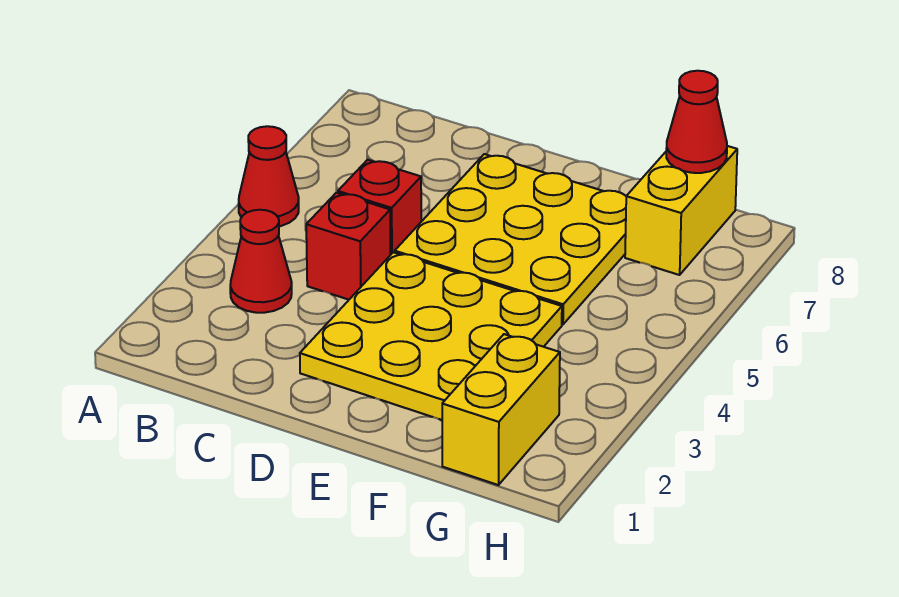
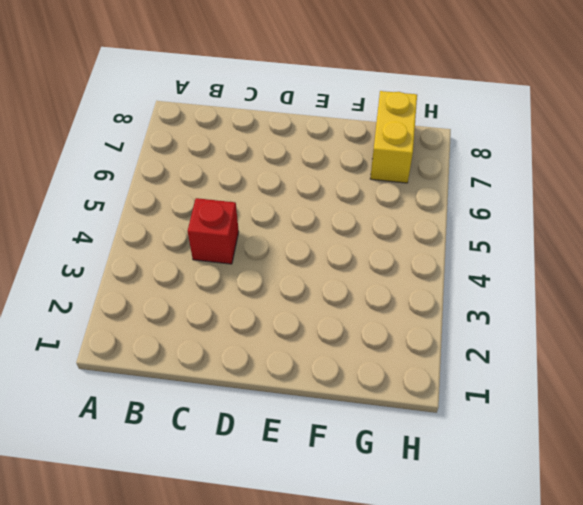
none -> red 1x1 cone [239,126,299,226]
none -> red 1x1 cone [230,210,292,313]

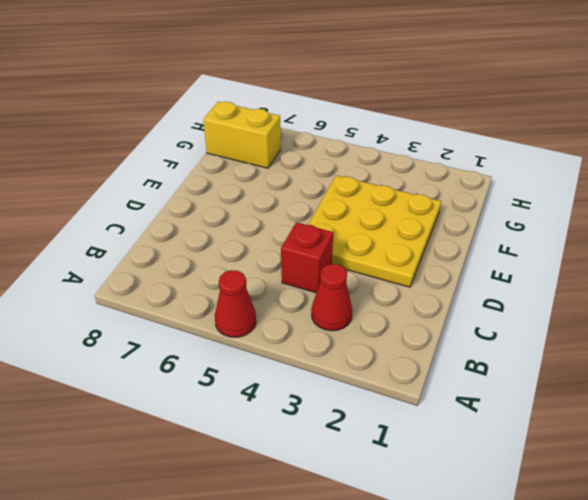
none -> red 1x1 brick [338,160,421,254]
none -> yellow 3x3 plate [395,154,626,324]

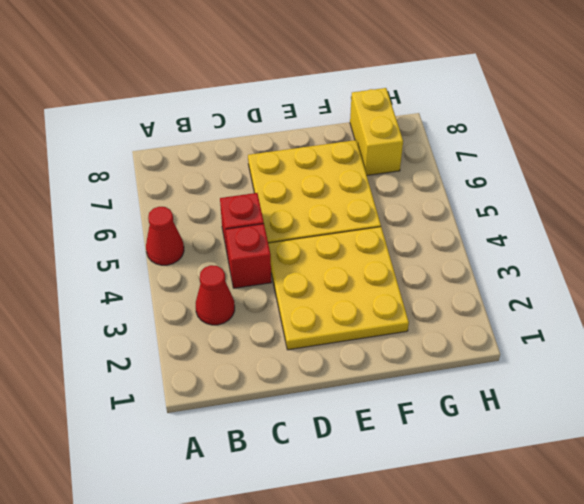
none -> yellow 1x2 brick [442,334,560,485]
none -> red 1x1 cone [666,71,727,173]

